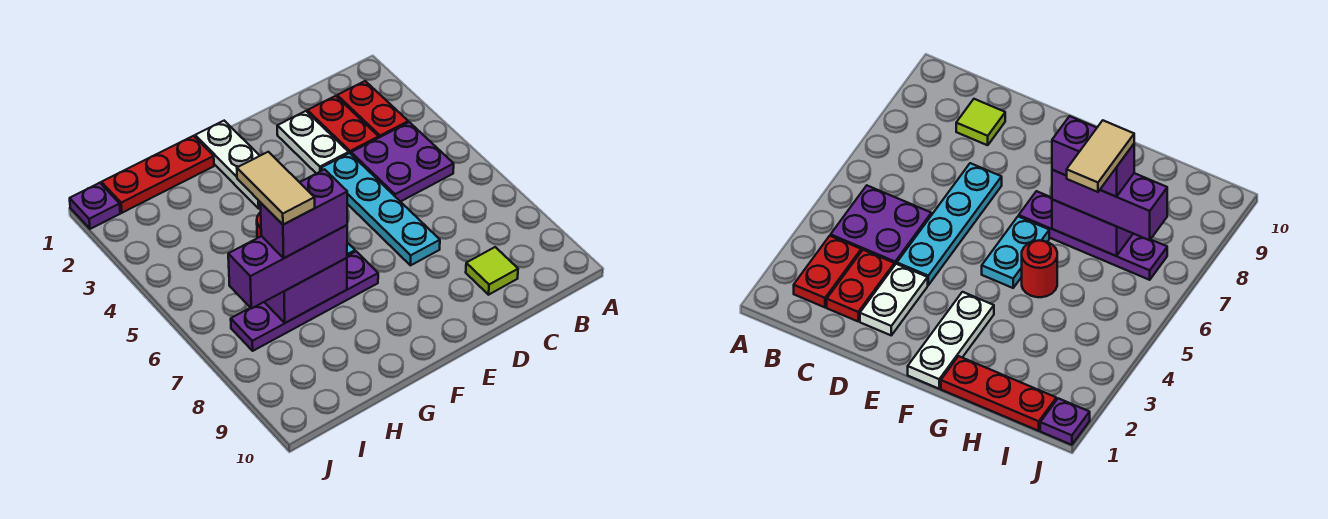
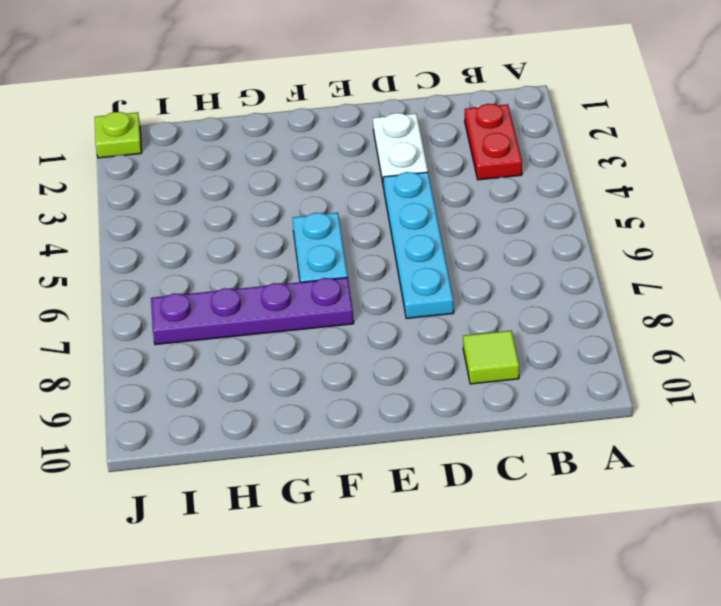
lime 1x1 plate [95,112,142,158] -> purple 1x1 plate [70,183,120,229]
none -> purple 2x2 plate [351,122,454,202]
none -> red 1x2 plate [307,96,379,154]
none -> white 1x3 plate [195,121,261,208]

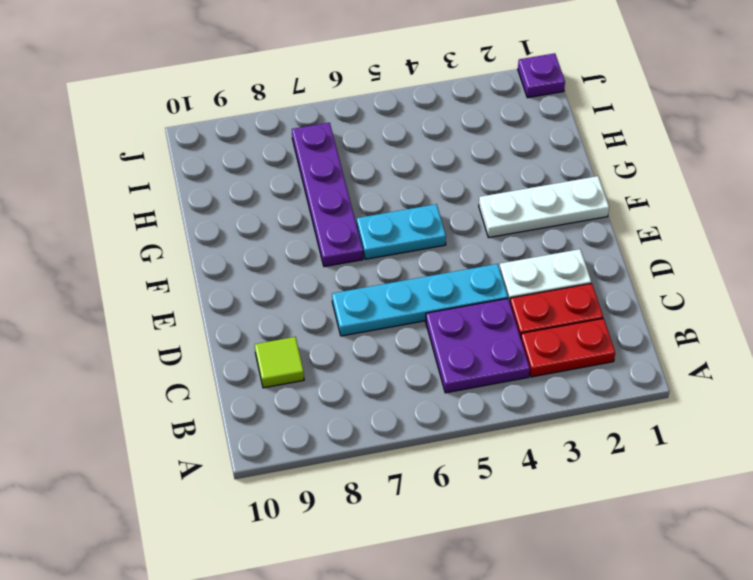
none -> red 1x3 plate [101,136,214,213]
none -> red 1x1 round brick [1022,240,1057,297]
none -> purple 1x2 brick [265,258,347,323]

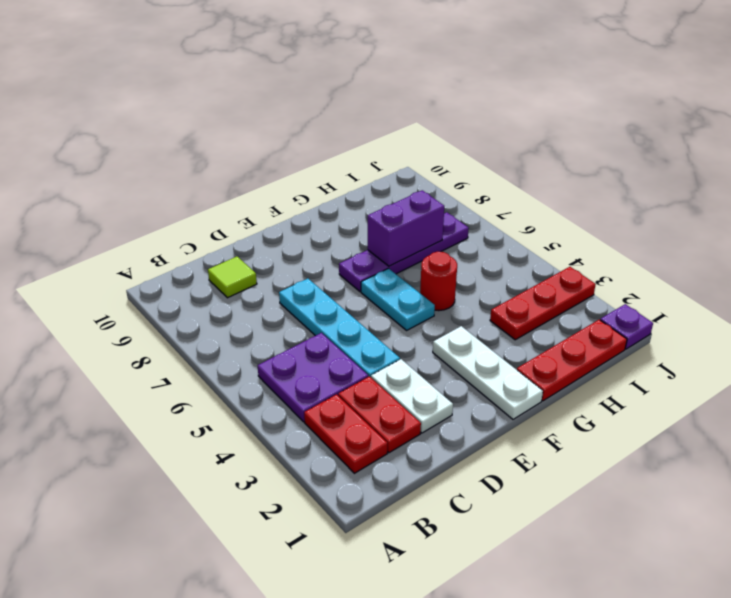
red 1x3 plate [490,267,596,340] -> none
none -> purple 1x3 brick [228,225,347,308]
none -> purple 1x2 brick [261,169,347,258]
none -> tan 1x2 tile [237,152,315,225]

